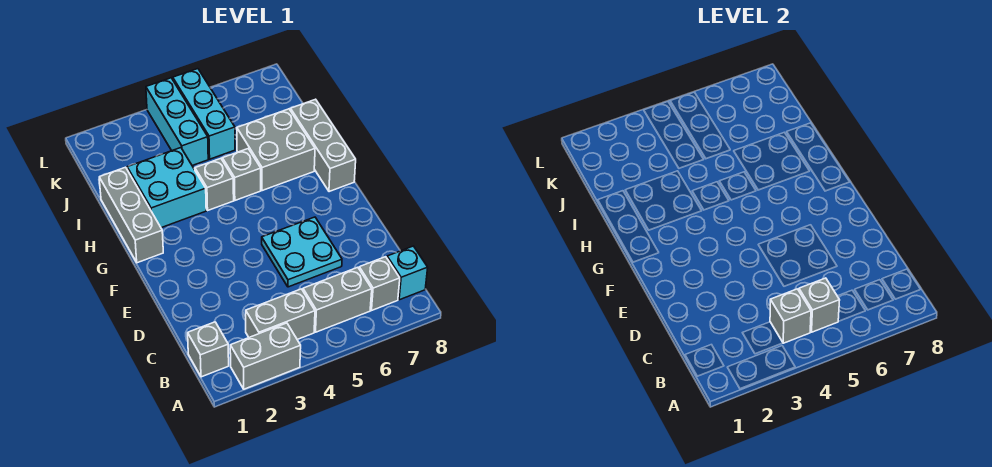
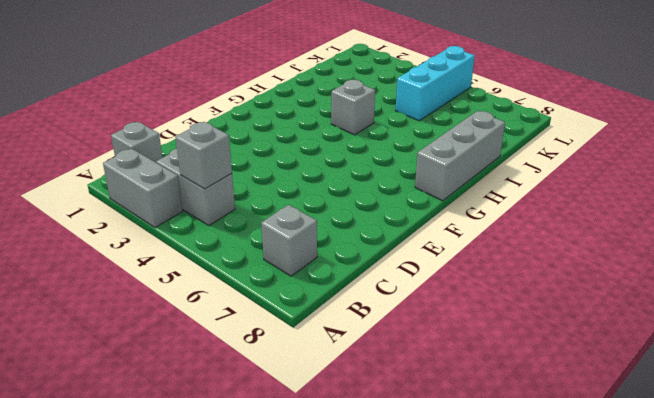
none -> grey 1x2 brick [303,267,372,332]
none -> cyan 1x1 brick [387,246,428,300]
none -> cyan 2x2 plate [262,217,342,287]

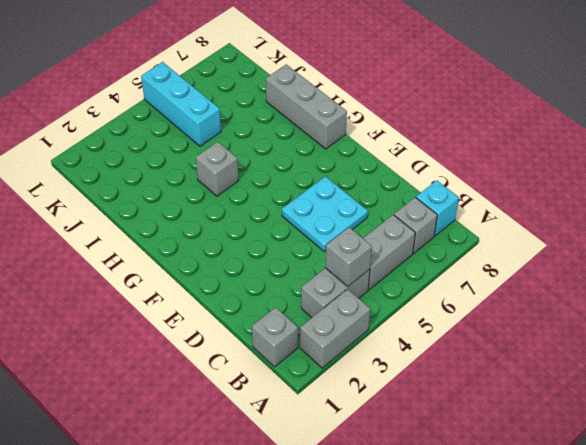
none -> grey 1x3 brick [99,167,163,263]
none -> cyan 2x2 brick [127,148,206,228]
none -> grey 1x1 brick [222,149,261,200]

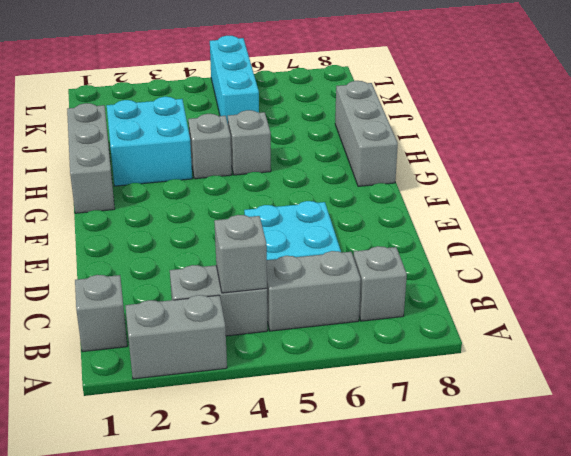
none -> cyan 1x1 brick [387,246,428,300]
none -> grey 2x2 brick [237,109,315,191]
none -> cyan 1x3 brick [146,78,208,166]

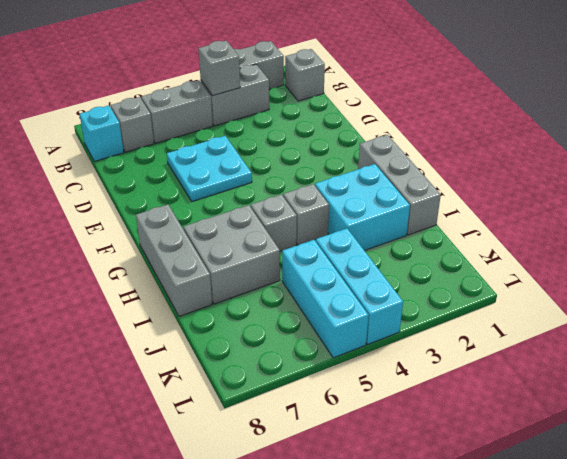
none -> grey 1x1 brick [799,278,840,332]

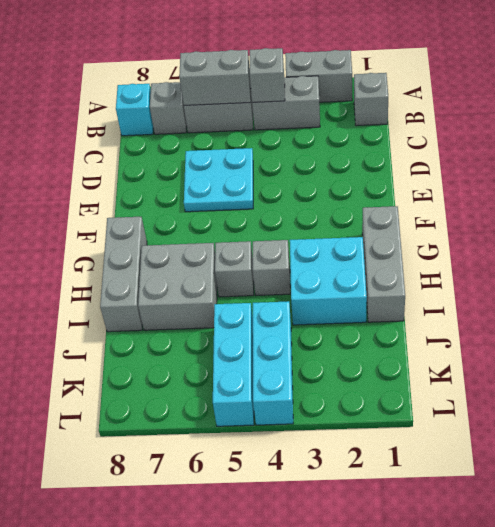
grey 1x2 brick [179,50,251,105] -> grey 1x1 brick [799,278,840,332]

